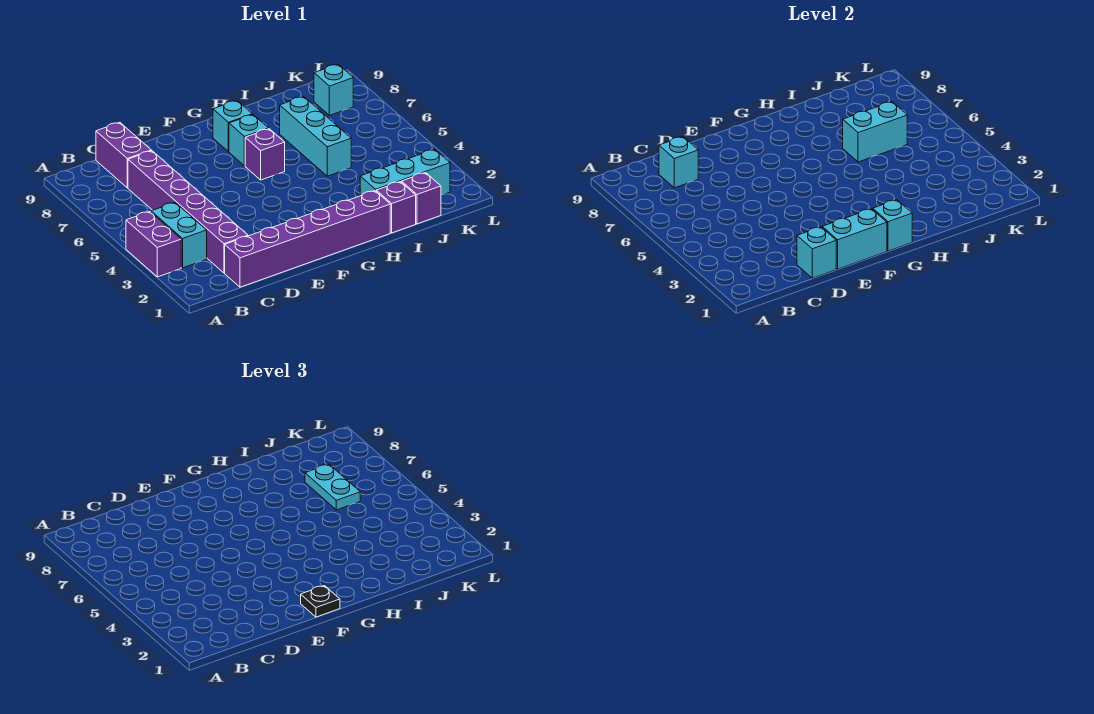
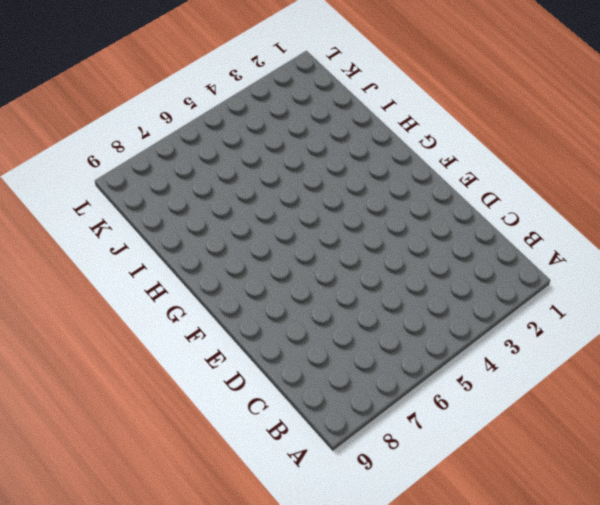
none -> purple 1x2 brick [126,212,181,277]
none -> cyan 1x2 brick [151,203,207,268]
none -> purple 1x6 brick [225,191,390,287]

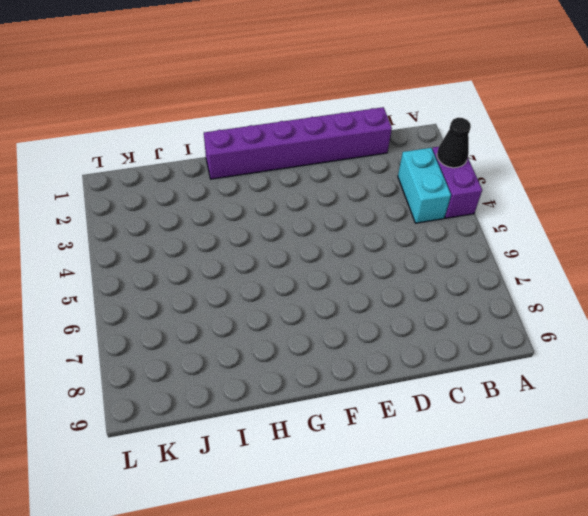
black 1x1 cone [437,118,471,168] -> none
none -> purple 1x6 brick [128,151,248,273]
none -> purple 1x2 brick [96,122,151,188]
none -> purple 1x1 brick [245,129,285,180]

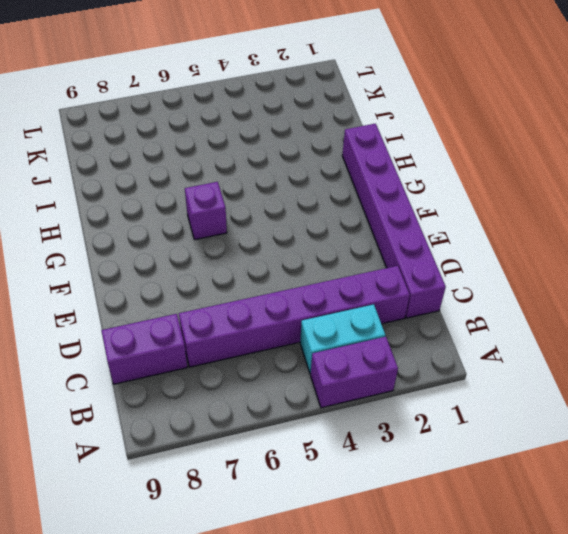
none -> cyan 1x1 brick [229,115,269,166]
none -> cyan 1x1 brick [213,100,252,152]
none -> purple 1x1 brick [376,182,416,233]

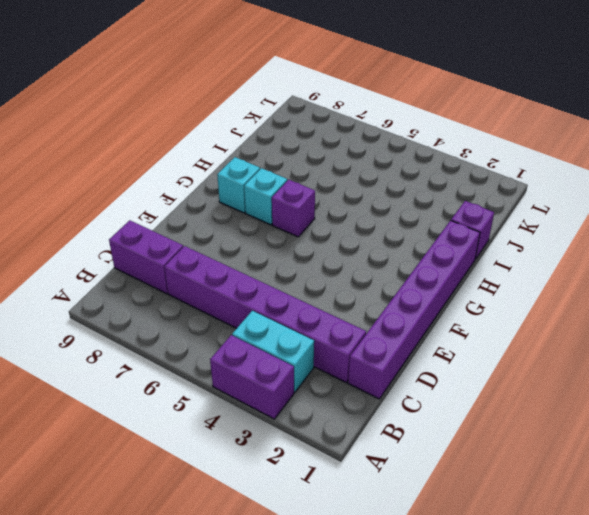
none -> cyan 1x3 brick [360,149,450,196]
none -> cyan 1x3 brick [280,96,351,176]
none -> purple 1x1 brick [402,173,441,224]

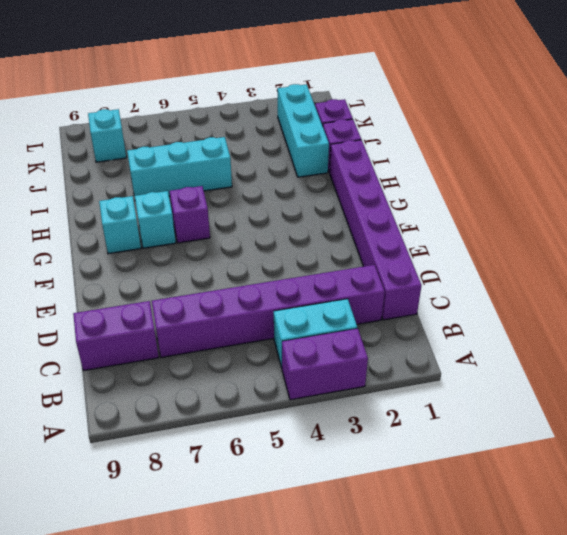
none -> cyan 1x1 brick [659,137,698,188]
none -> cyan 1x1 brick [797,227,836,278]
none -> cyan 1x2 brick [822,209,887,269]

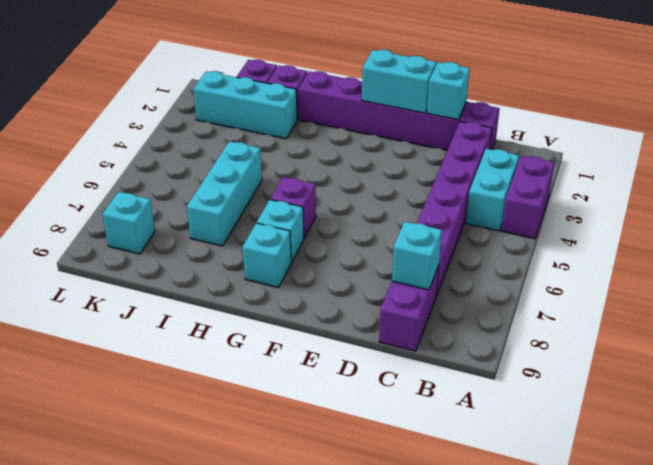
none -> cyan 1x1 brick [873,200,912,251]
none -> cyan 1x2 brick [843,102,907,162]
none -> black 1x1 plate [301,586,340,617]

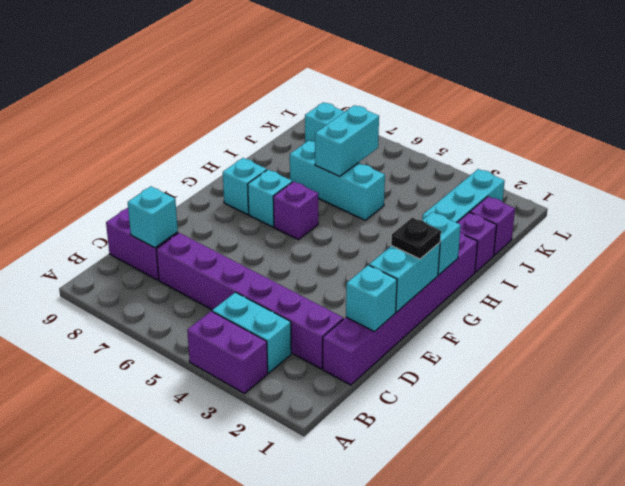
none -> cyan 1x2 plate [305,464,360,510]

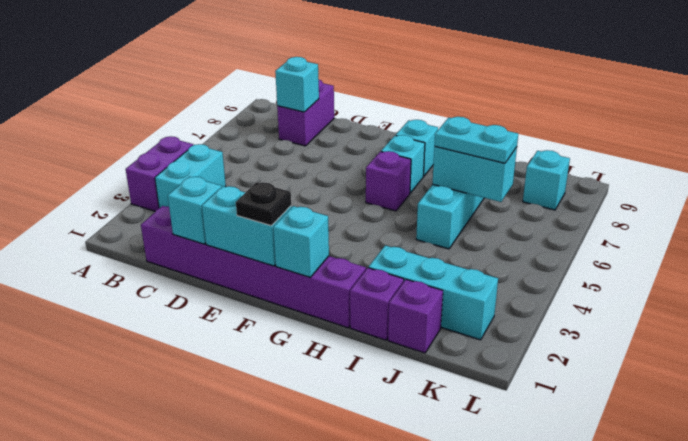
cyan 1x2 plate [434,117,518,163] -> cyan 1x2 plate turned to [305,464,360,510]
none -> purple 1x6 brick [128,151,248,273]

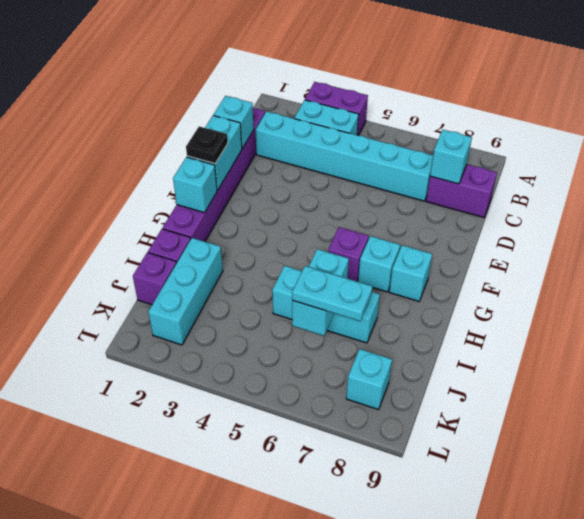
cyan 1x6 brick [256,111,433,201] -> purple 1x6 brick [128,151,248,273]

